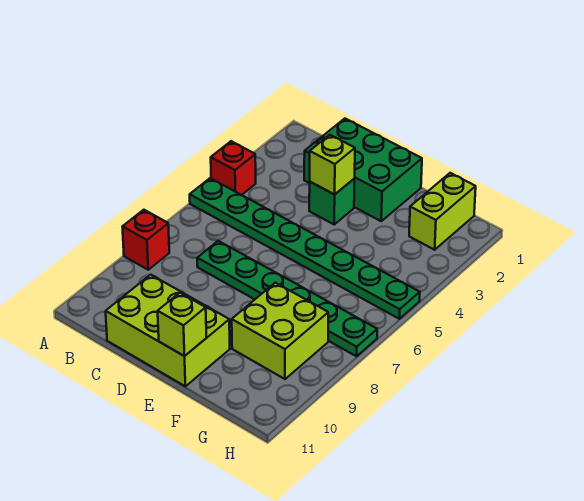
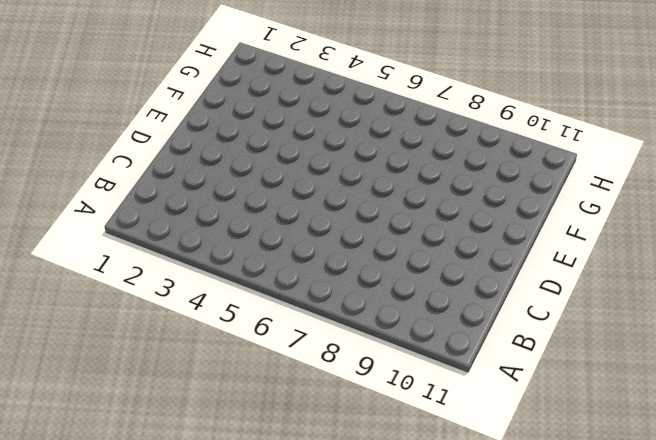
none -> red 1x1 brick [211,141,256,195]
none -> green 1x8 plate [190,178,420,319]

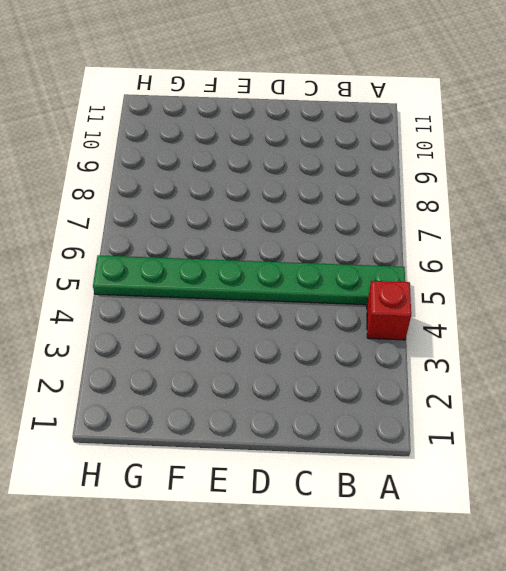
none -> red 1x1 brick [122,210,169,270]
none -> green 2x3 brick [304,119,422,221]

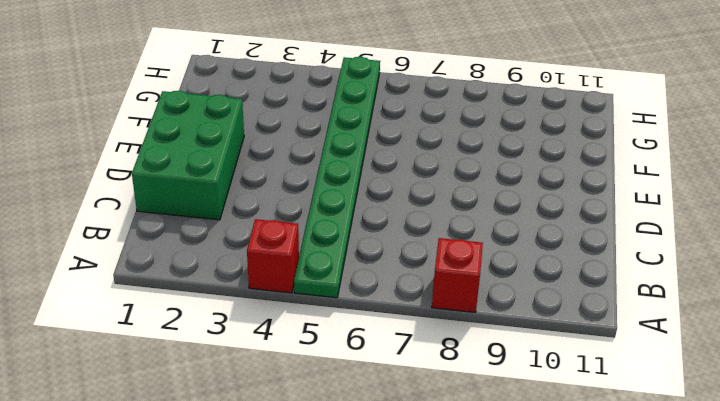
none -> green 1x6 plate [197,241,377,356]
none -> lime 2x3 brick [106,275,230,386]

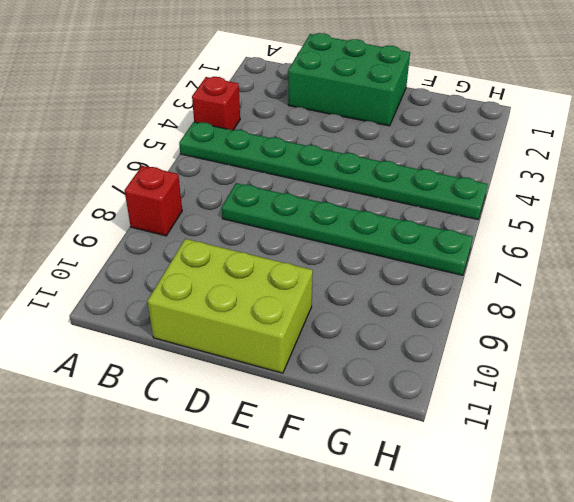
none -> green 1x1 brick [309,179,355,224]
none -> lime 2x2 brick [232,283,328,379]

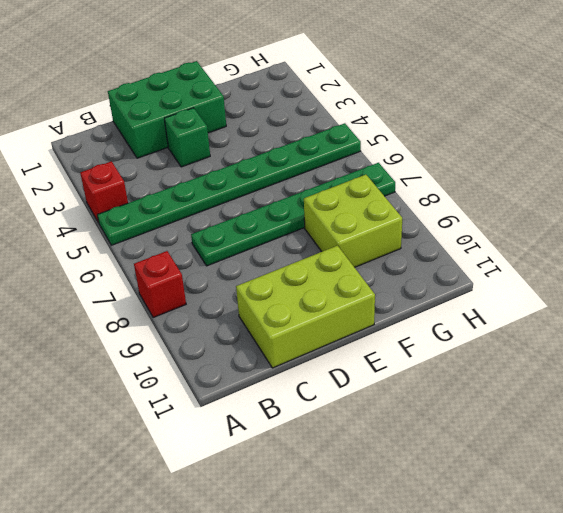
none -> lime 1x2 brick [409,173,476,250]
none -> lime 1x1 brick [310,135,355,195]

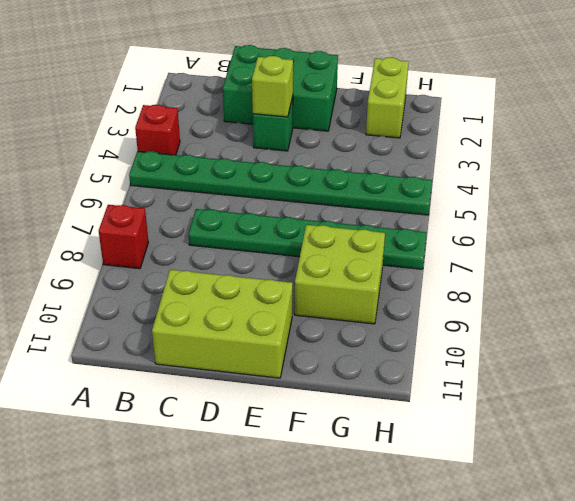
none -> lime 1x1 brick [158,293,206,356]

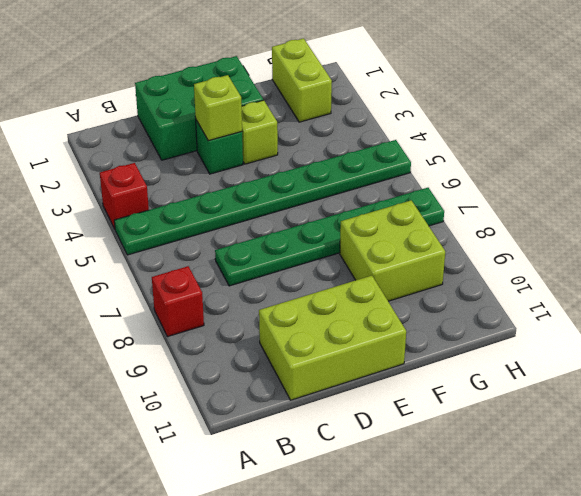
lime 1x1 brick [242,100,278,164] -> lime 1x1 brick moved to [158,293,206,356]

